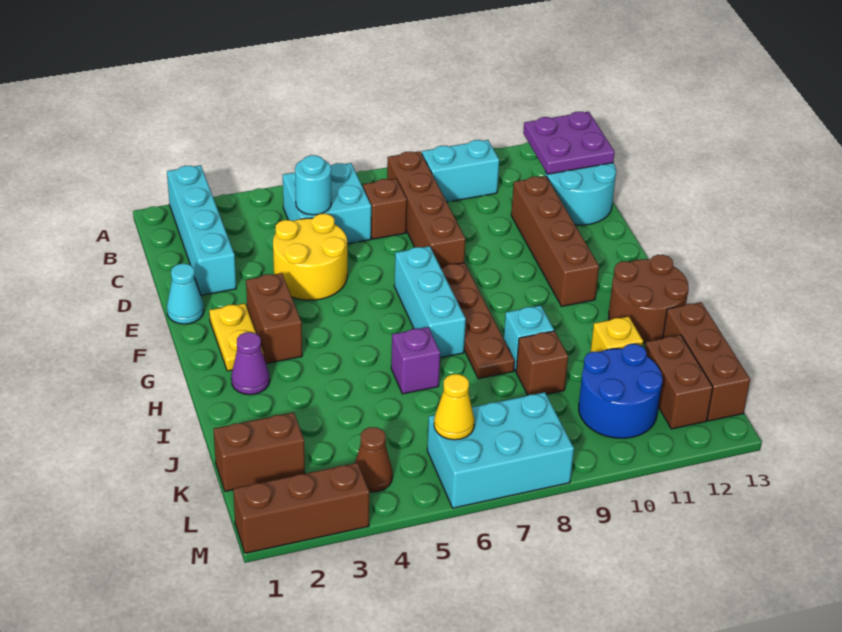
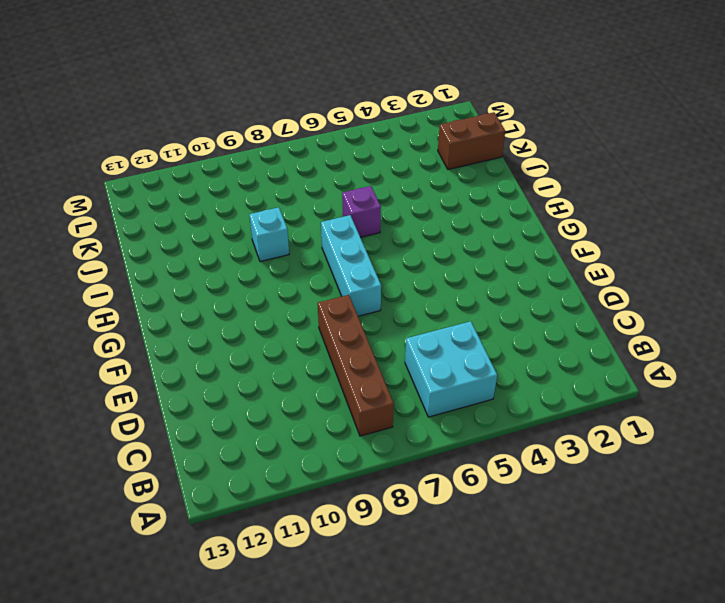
none -> cyan 1x4 brick [167,165,236,295]
none -> cyan 1x2 brick [422,140,499,202]
none -> brown 1x1 brick [363,179,407,239]

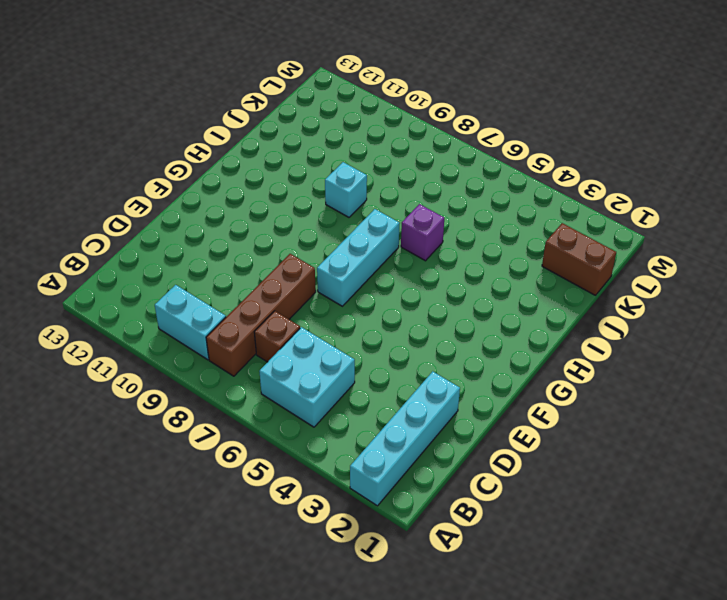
none -> cyan 2x2 round brick [545,163,616,225]
none -> yellow 2x2 round brick [273,214,347,300]
none -> brown 1x4 brick [511,176,599,306]

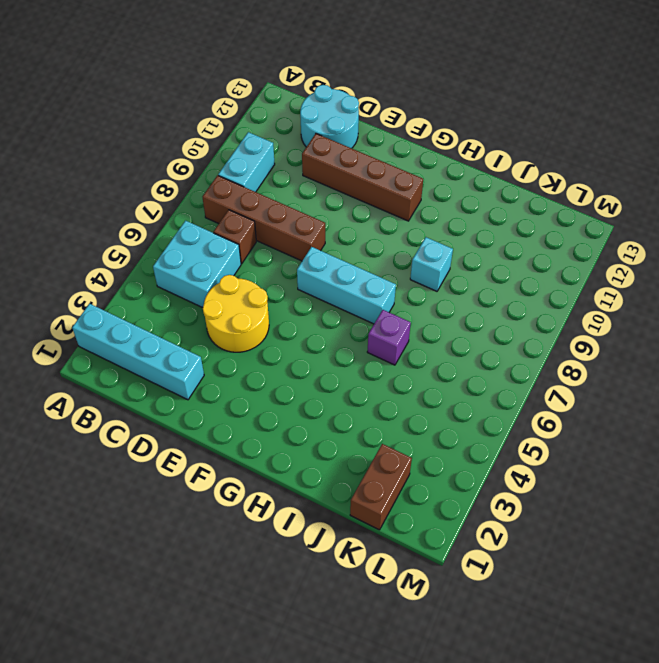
none -> cyan 1x1 cone [167,264,204,324]
none -> yellow 1x2 plate [209,303,264,371]
none -> brown 1x2 brick [246,273,302,364]

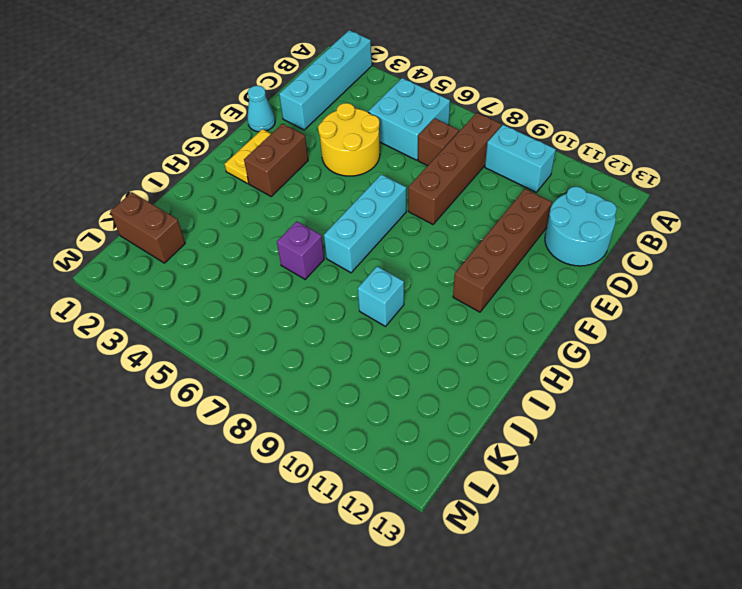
none -> brown 1x4 plate [441,263,515,379]
none -> purple 1x1 cone [231,332,270,395]
none -> brown 2x2 round brick [609,255,689,343]

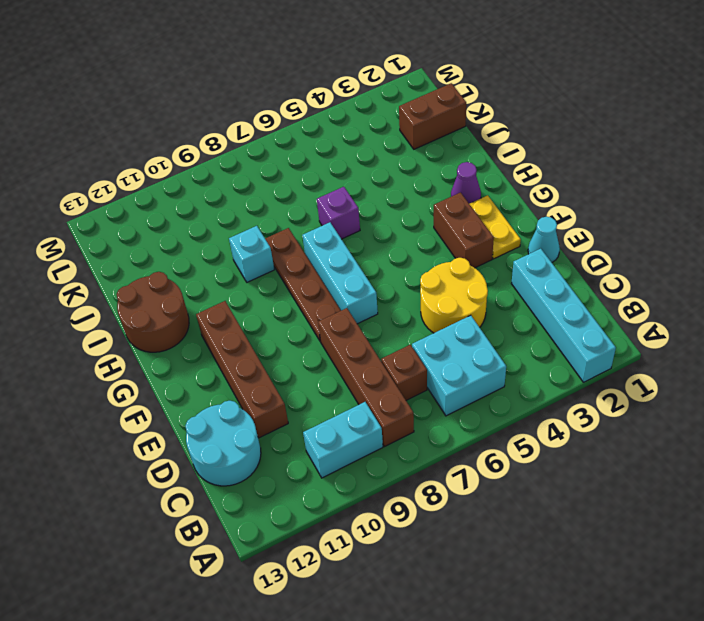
none -> brown 1x1 brick [516,331,568,395]
none -> yellow 1x1 brick [590,316,643,352]
none -> brown 1x3 brick [663,302,750,421]

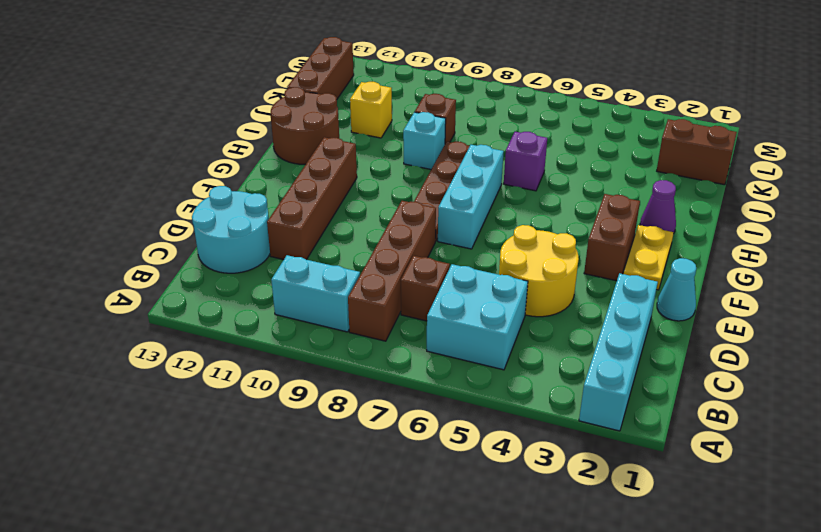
none -> blue 2x2 round brick [579,344,662,438]
none -> brown 1x2 brick [645,335,713,429]
none -> brown 1x1 cone [355,427,393,492]

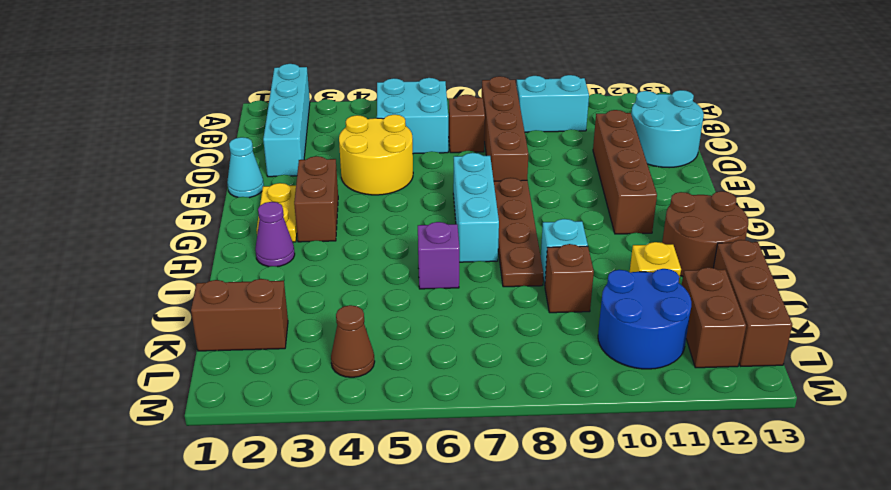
none -> cyan 2x3 brick [427,392,574,508]
none -> brown 1x3 brick [233,463,369,553]
none -> purple 2x2 plate [523,112,615,174]

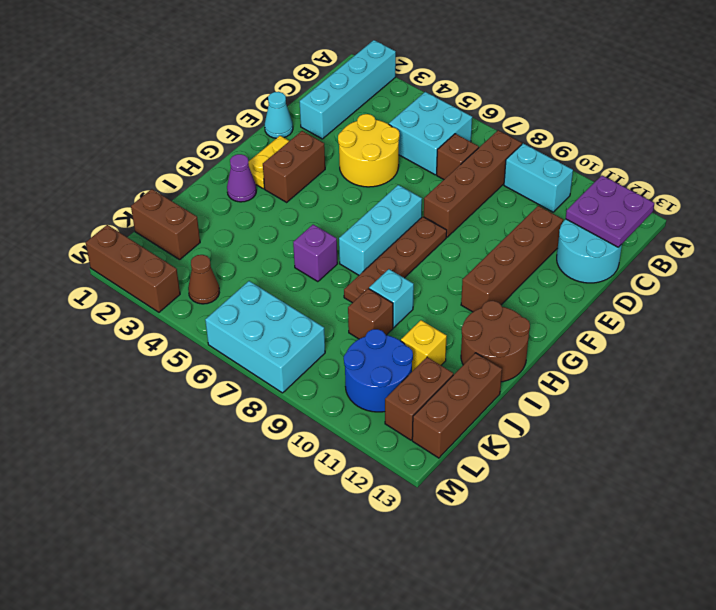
none -> cyan 1x1 round brick [295,155,331,215]
none -> yellow 1x1 cone [434,374,474,440]

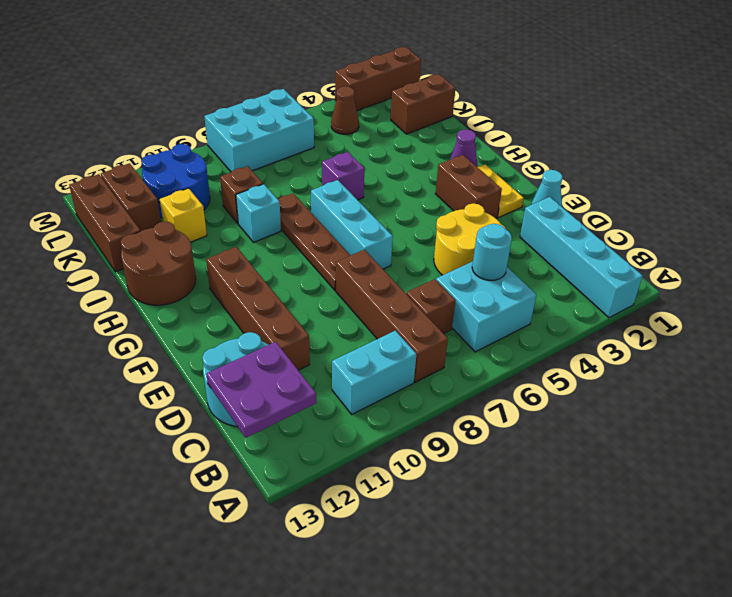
none -> yellow 1x1 cone [434,374,474,440]

